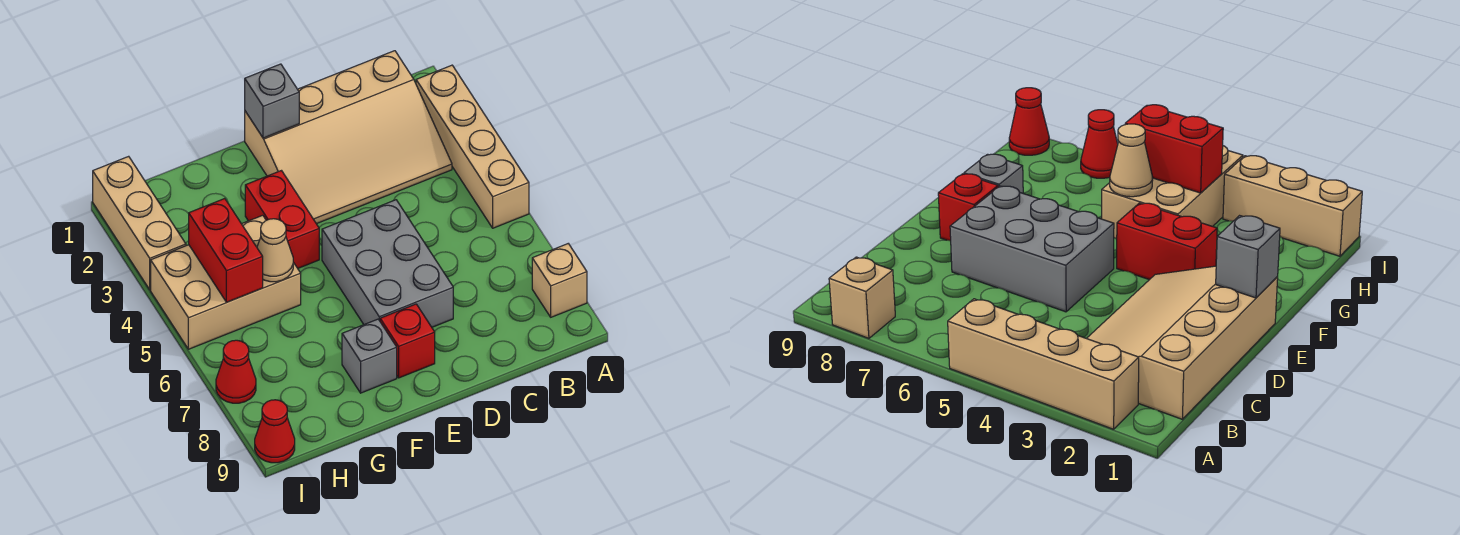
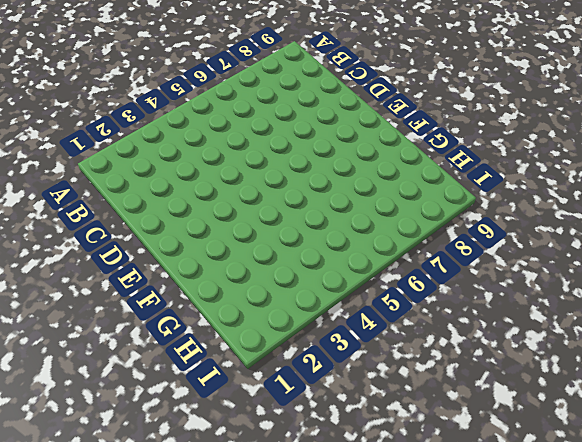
none -> tan 1x4 brick [416,65,529,228]
none -> tan 1x1 brick [532,244,587,317]
none -> tan 3x4 slope [245,51,452,224]

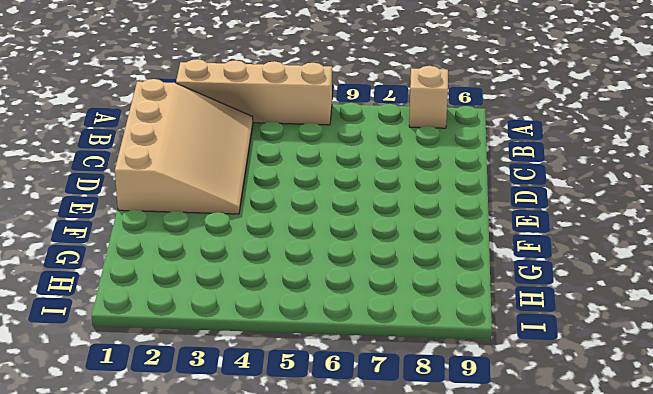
none -> grey 2x3 brick [322,200,453,327]
none -> red 1x1 brick [380,304,435,378]
none -> red 1x2 brick [245,171,319,268]

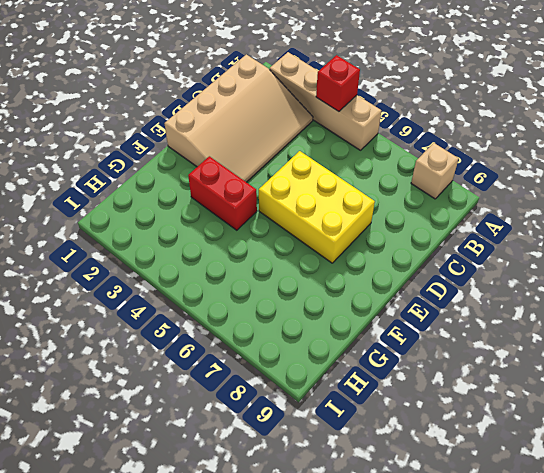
red 1x1 brick [316,55,360,111] -> red 1x1 brick moved to [380,304,435,378]
yellow 2x3 brick [259,151,375,263] -> grey 2x3 brick [322,200,453,327]
none -> grey 1x1 brick [342,319,397,393]
none -> tan 2x3 brick [151,215,301,349]
none -> tan 1x3 brick [93,156,186,290]

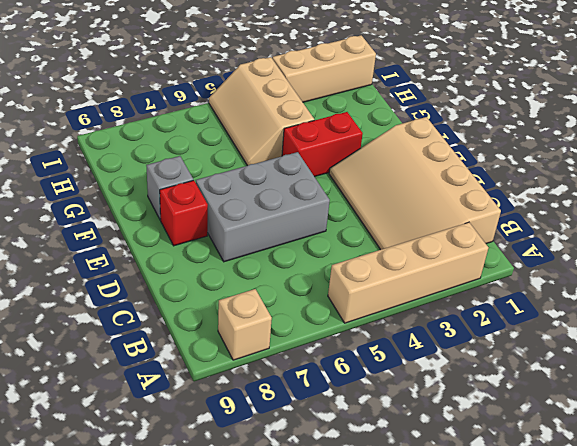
tan 2x3 slope [209,57,314,166] -> tan 2x3 brick [151,215,301,349]
none -> red 1x1 cone [216,340,256,403]
none -> red 1x1 cone [255,400,295,463]
none -> grey 1x1 brick [245,64,299,138]

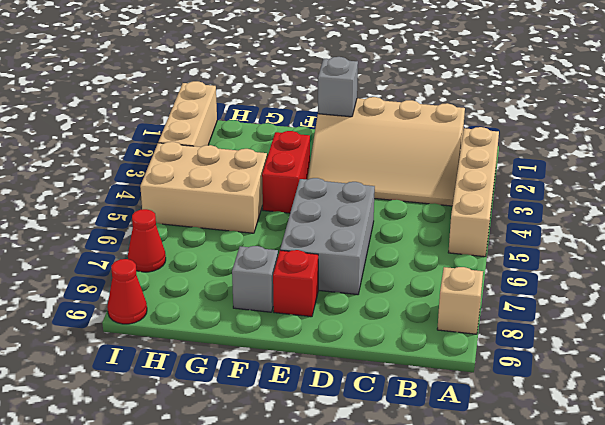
none -> tan 1x1 cone [257,219,293,282]
none -> red 1x2 brick [189,199,263,302]

